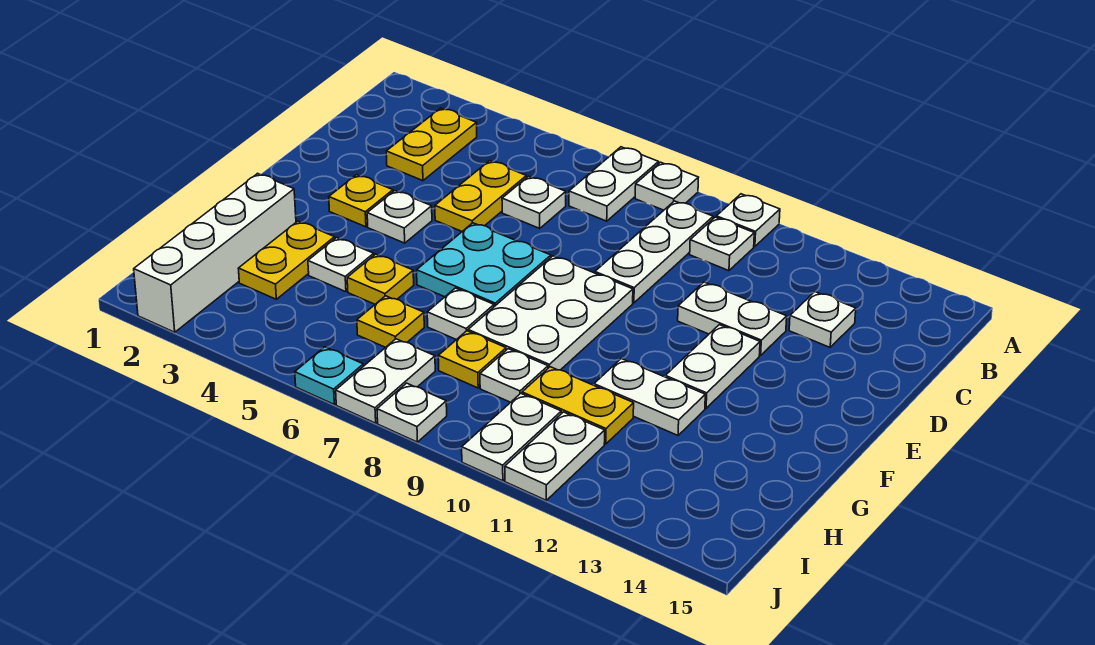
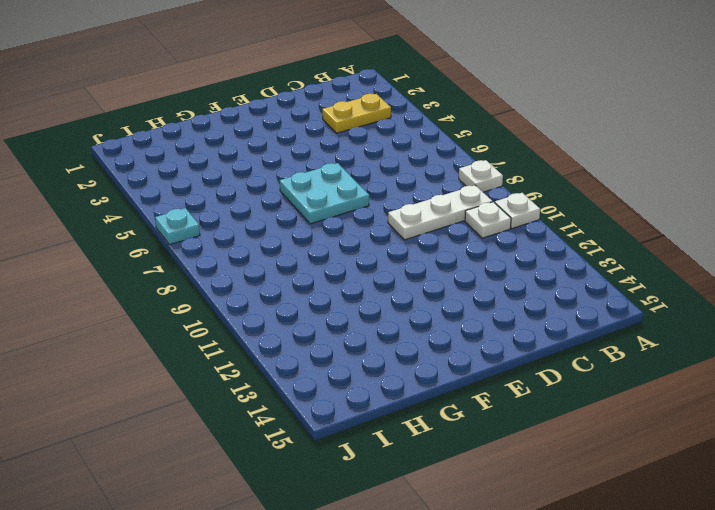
none -> white 1x2 plate [569,147,659,221]
none -> yellow 1x2 plate [435,161,526,231]
none -> white 1x1 plate [502,176,566,228]
none -> white 1x1 plate [789,292,856,347]

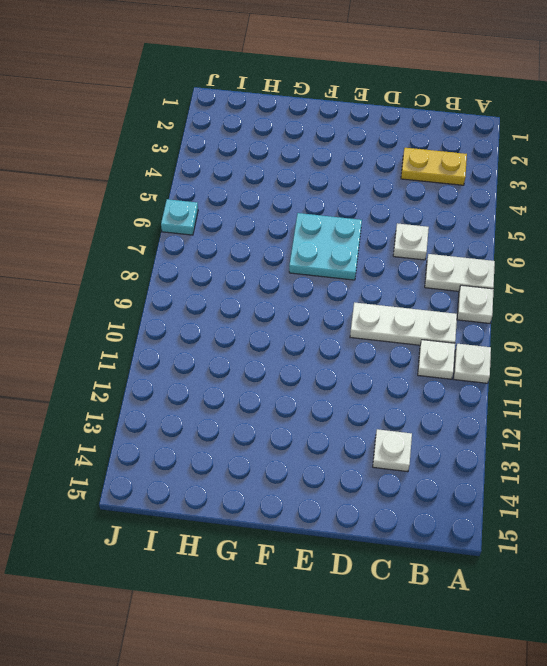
none -> yellow 1x2 plate [435,161,526,231]
none -> white 1x2 plate [678,282,787,355]
none -> yellow 1x1 plate [329,175,393,227]
none -> white 1x1 plate [367,191,432,243]

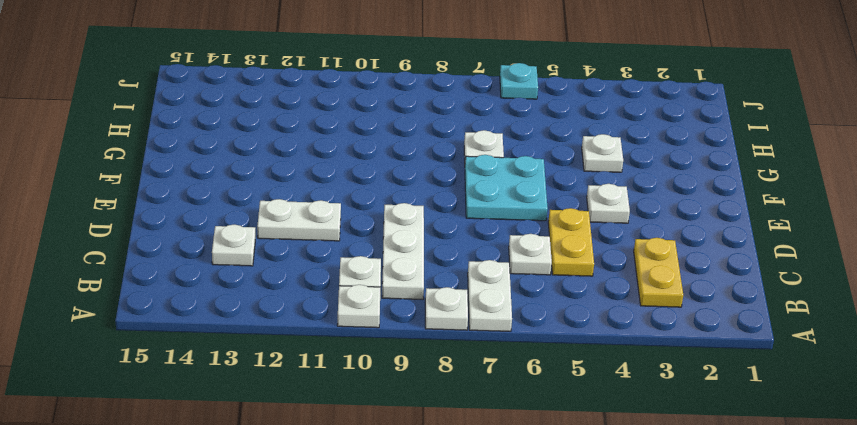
none -> yellow 1x1 plate [329,175,393,227]
none -> white 2x3 plate [468,256,633,370]
none -> white 1x2 plate [665,325,760,408]
none -> white 1x4 brick [134,173,296,332]

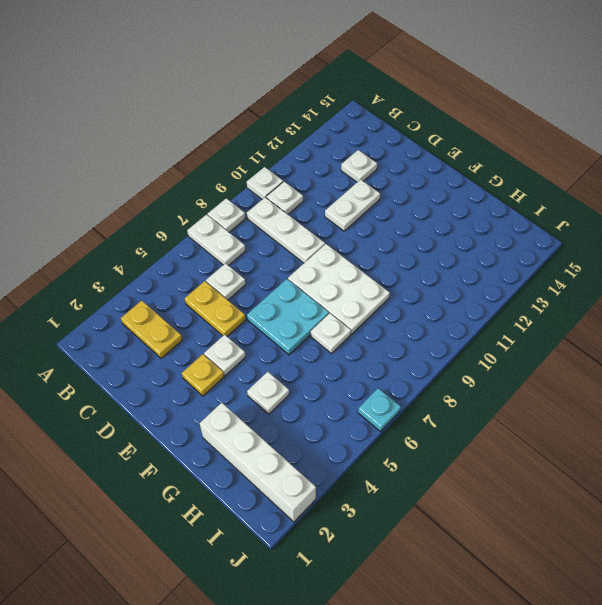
none -> white 1x2 plate [665,325,760,408]
none -> yellow 1x2 plate [238,221,335,299]
none -> yellow 1x1 plate [347,254,414,304]
none -> white 1x2 plate [594,359,705,435]

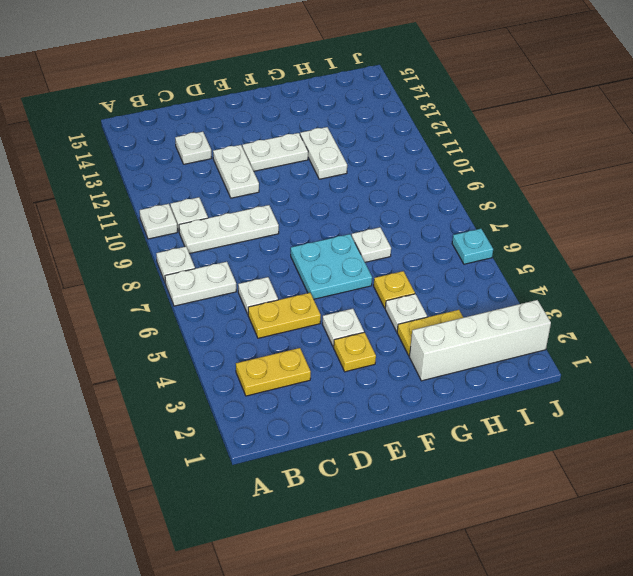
none -> white 2x3 plate [468,256,633,370]
none -> yellow 1x1 plate [357,296,424,347]
none -> yellow 1x1 plate [438,331,506,388]
none -> white 1x1 plate [480,349,548,402]

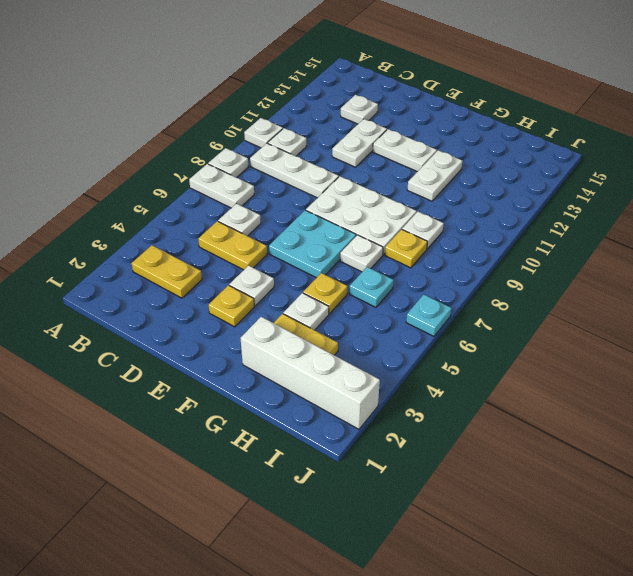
cyan 1x1 plate [349,267,394,307] -> yellow 1x1 plate [357,296,424,347]
none -> yellow 1x2 plate [522,367,634,444]
none -> white 1x2 plate [336,339,435,423]
none -> white 1x2 plate [462,393,561,481]
none -> white 1x2 plate [505,412,605,500]

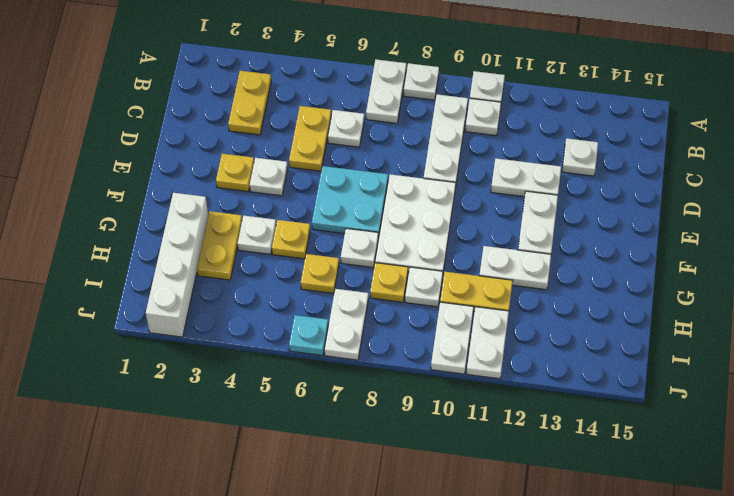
none -> white 1x1 plate [377,383,447,442]

